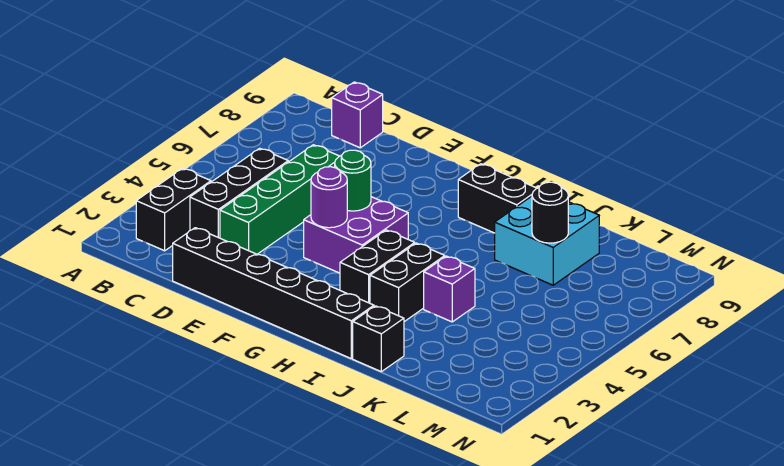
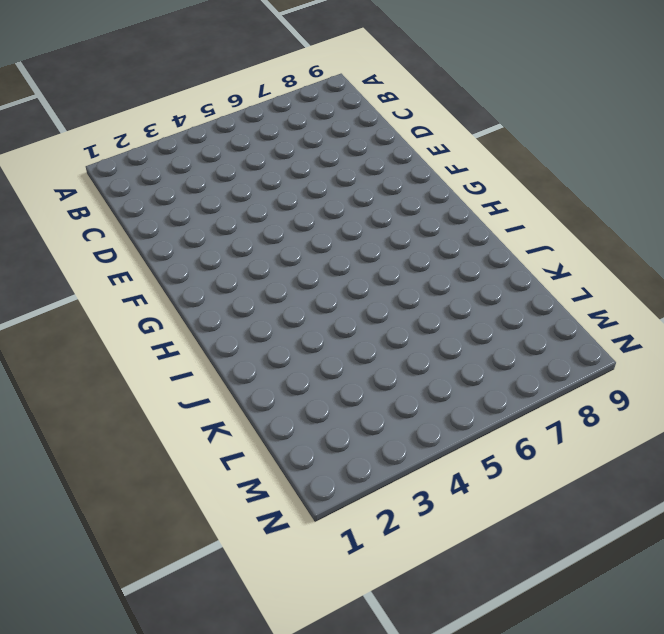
none -> black 1x2 brick [136,168,211,251]
none -> black 1x3 brick [190,148,288,238]
none -> purple 1x1 brick [332,82,383,148]

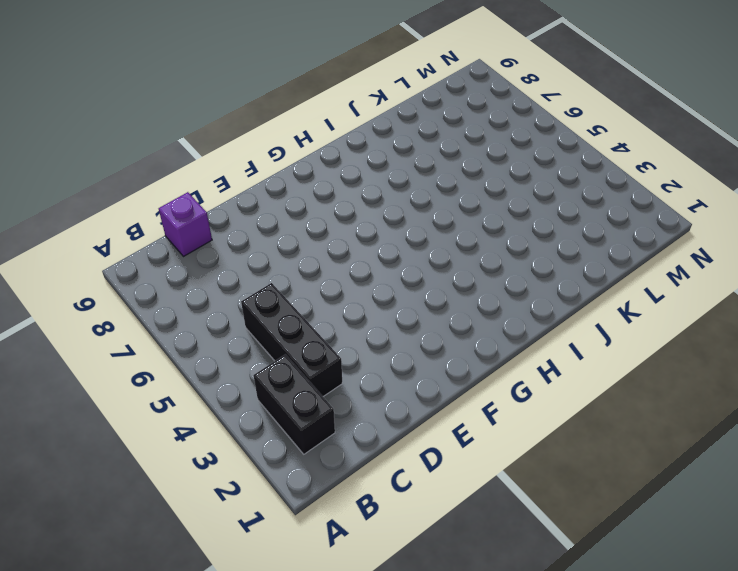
none -> black 1x6 brick [173,228,374,358]
none -> green 1x4 brick [220,145,339,254]
none -> purple 2x2 brick [304,197,408,273]

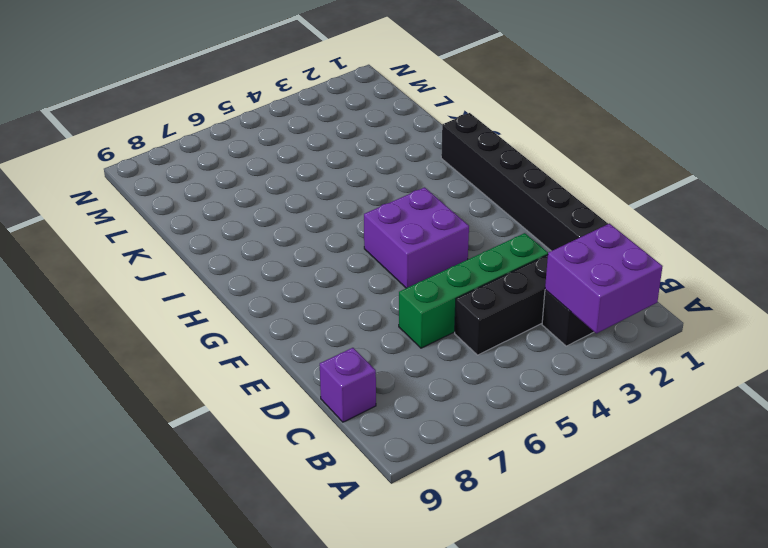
purple 2x2 brick [545,224,663,333] -> none
none -> black 1x2 brick [340,230,415,303]
none -> black 1x2 brick [458,164,537,233]
none -> black 1x2 brick [370,243,445,322]

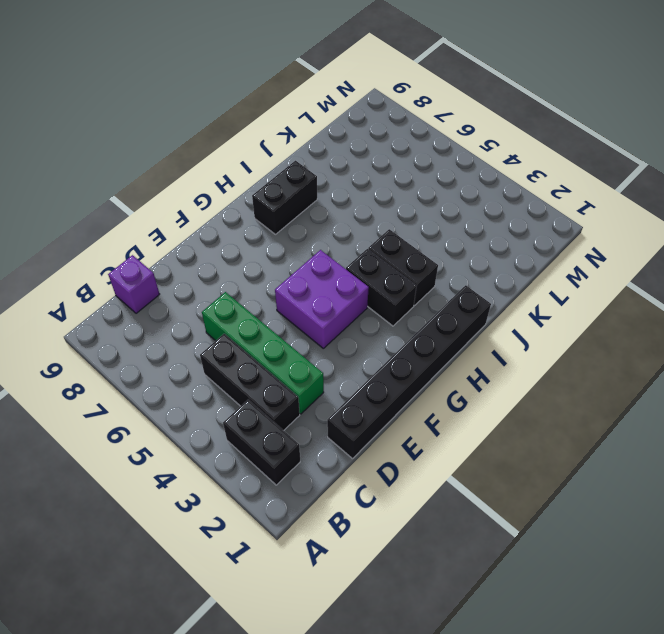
none -> black 1x1 brick [353,306,404,372]
none -> purple 1x1 brick [424,256,475,322]
none -> cyan 2x2 brick [495,196,599,285]

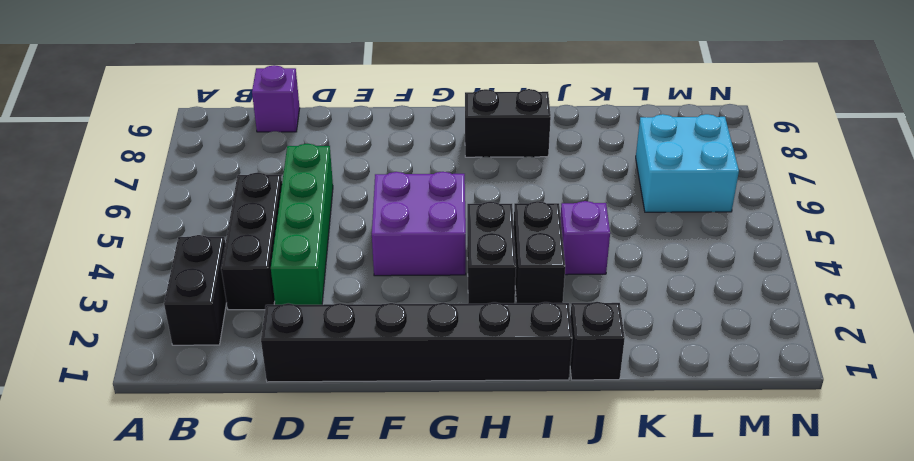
cyan 2x2 brick [636,114,739,212] -> cyan 2x2 brick moved to [495,196,599,285]
none -> purple 1x1 round brick [311,167,347,228]
none -> green 1x1 round brick [335,150,371,211]
none -> black 1x1 round brick [532,182,568,243]

